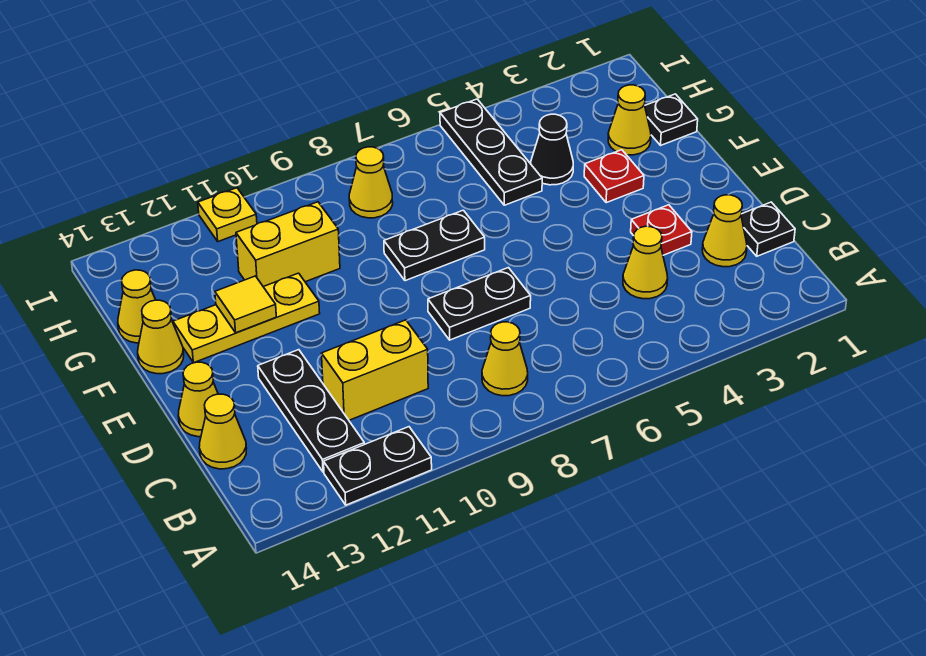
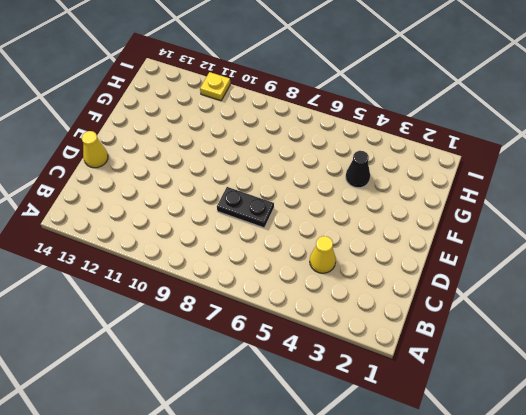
none -> black 1x2 plate [324,427,432,505]
none -> yellow 1x1 cone [482,322,528,396]
none -> black 1x3 plate [258,350,364,472]

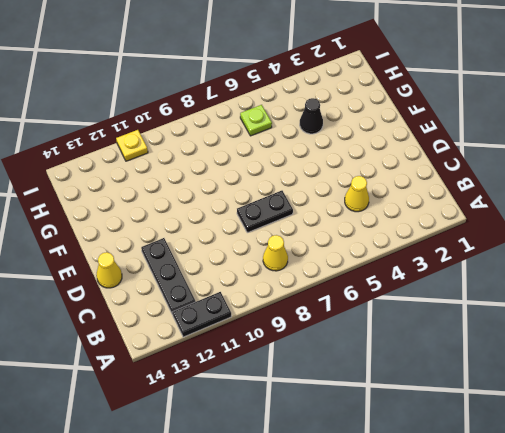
lime 1x1 plate [240,105,272,136] -> none
none -> black 1x1 plate [741,202,795,256]
none -> yellow 1x1 cone [702,195,747,267]
none -> yellow 1x2 brick [322,320,428,420]

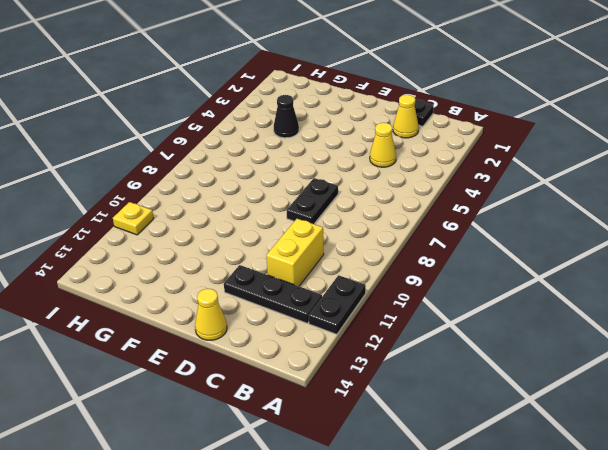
none -> yellow 1x1 cone [482,322,528,396]
none -> yellow 1x1 cone [199,394,247,469]
none -> red 1x1 plate [631,205,692,255]

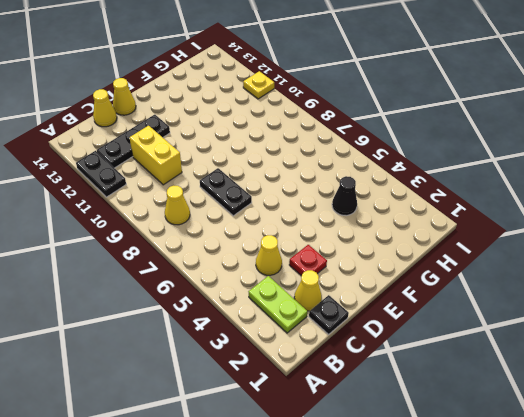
lime 1x2 plate [249,276,307,333] -> none
none -> red 1x1 plate [584,150,644,203]
none -> black 1x2 plate [384,210,485,281]
none -> yellow 1x3 plate [173,273,320,363]

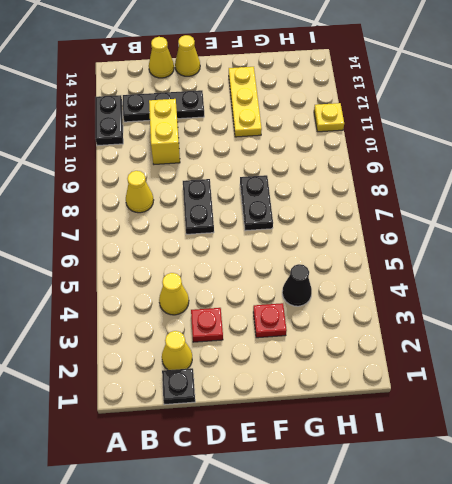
none -> yellow 1x1 cone [138,300,184,374]
none -> black 1x1 plate [645,94,698,145]
none -> yellow 1x1 cone [608,85,651,155]

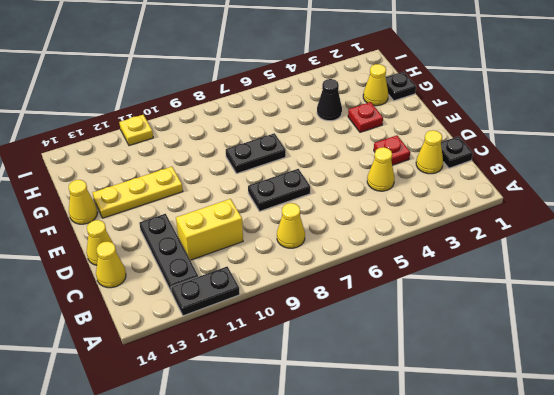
none -> black 1x3 plate [440,99,542,205]
none -> yellow 1x2 brick [236,202,340,287]
none -> yellow 1x1 cone [118,270,155,343]

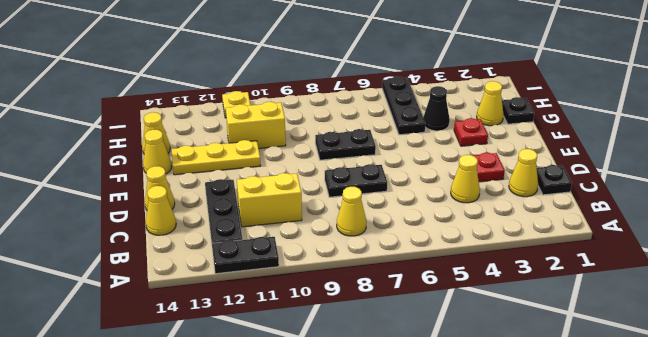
none -> yellow 1x1 cone [349,147,393,218]
none -> yellow 1x1 tile [215,276,276,333]

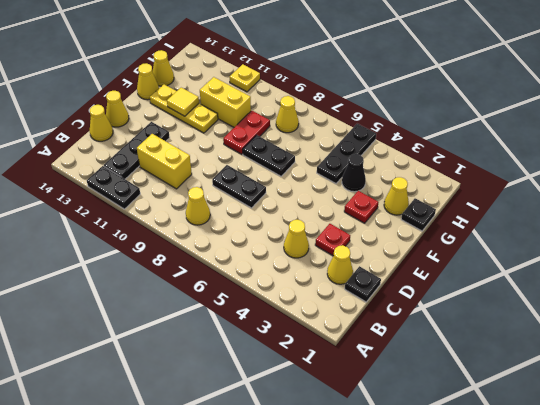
red 1x2 plate [223,111,270,154] -> none

